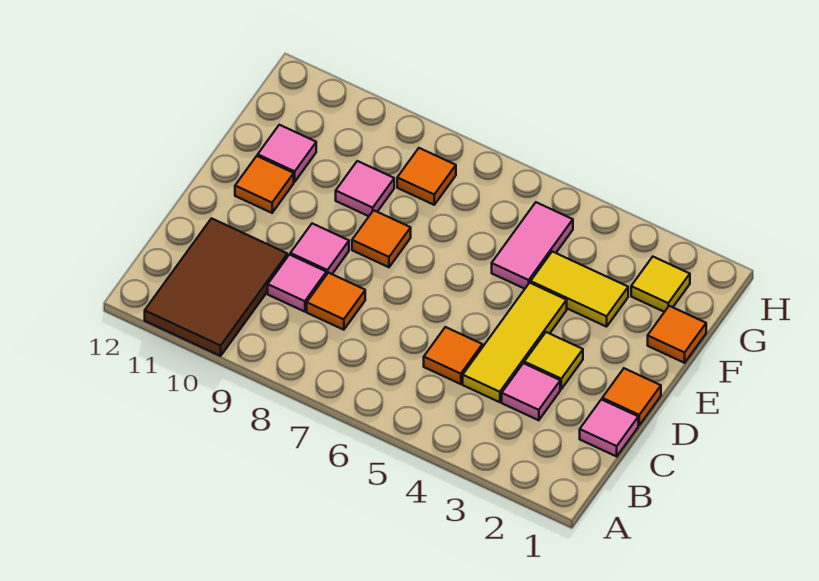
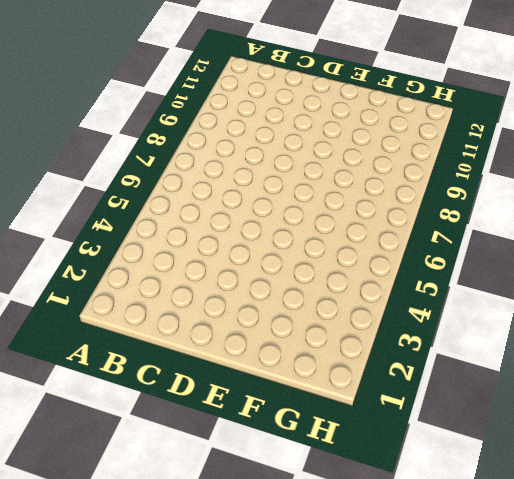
none -> brown 2x3 tile [145,218,287,356]
none -> pink 1x1 tile [580,399,638,456]
none -> pink 1x1 tile [502,363,560,420]

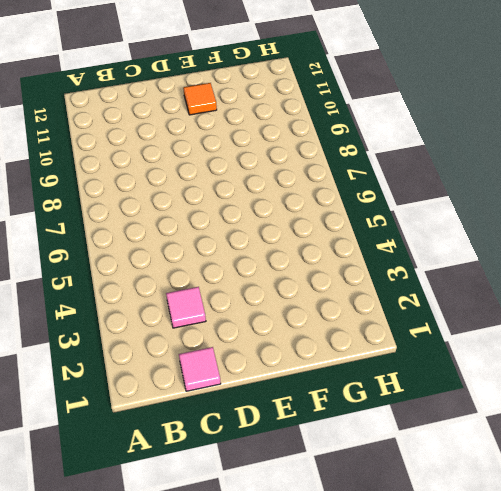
none -> brown 2x3 tile [145,218,287,356]
none -> yellow 1x3 tile [463,283,567,402]
none -> orange 1x1 tile [424,327,482,384]

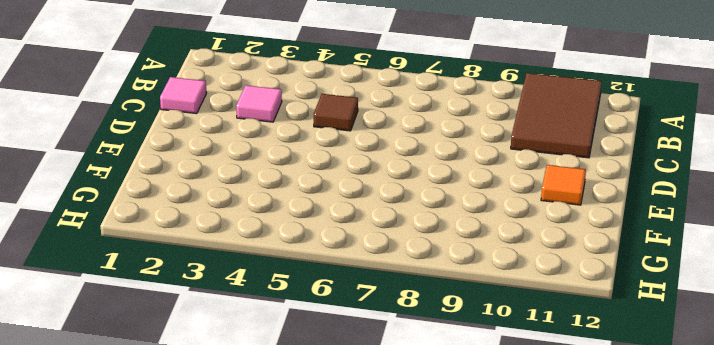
brown 1x1 tile [314,94,358,131] -> orange 1x1 tile [424,327,482,384]
none -> yellow 1x3 tile [463,283,567,402]
none -> orange 1x1 tile [307,273,365,330]
none -> pink 1x1 tile [268,255,326,312]

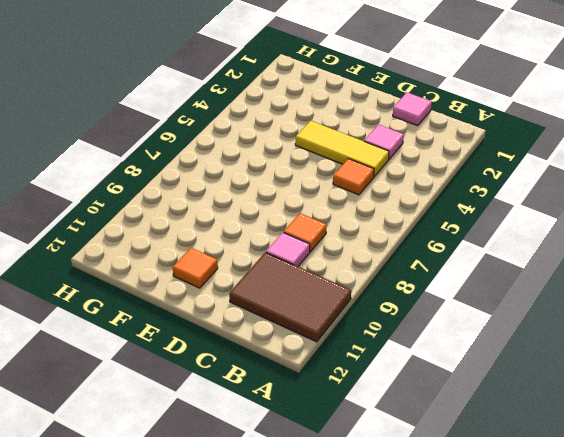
none -> orange 1x1 tile [602,368,661,425]
none -> yellow 1x1 tile [524,332,583,389]
none -> pink 1x1 tile [290,223,349,275]

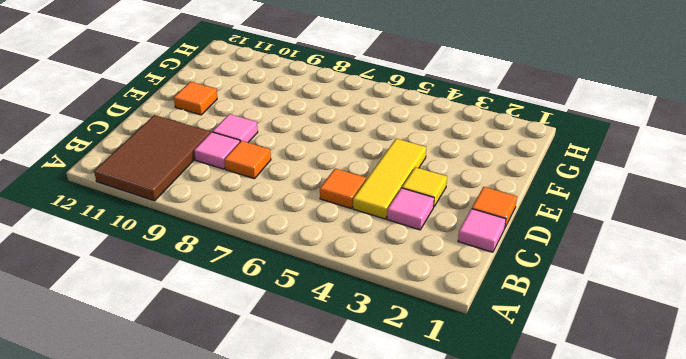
none -> orange 1x1 tile [352,210,411,267]
none -> orange 1x1 tile [648,306,706,363]
none -> yellow 1x2 tile [531,252,628,327]

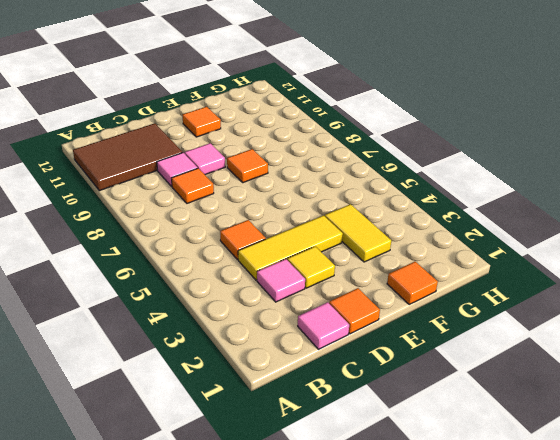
none -> pink 1x2 tile [492,202,573,289]
none -> pink 1x1 tile [336,161,394,216]
none -> pink 1x1 tile [258,125,316,182]

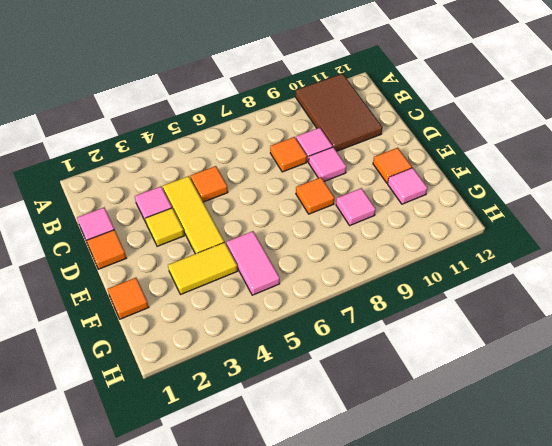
none -> yellow 1x1 tile [631,257,690,312]
none -> orange 1x1 tile [397,148,456,205]

